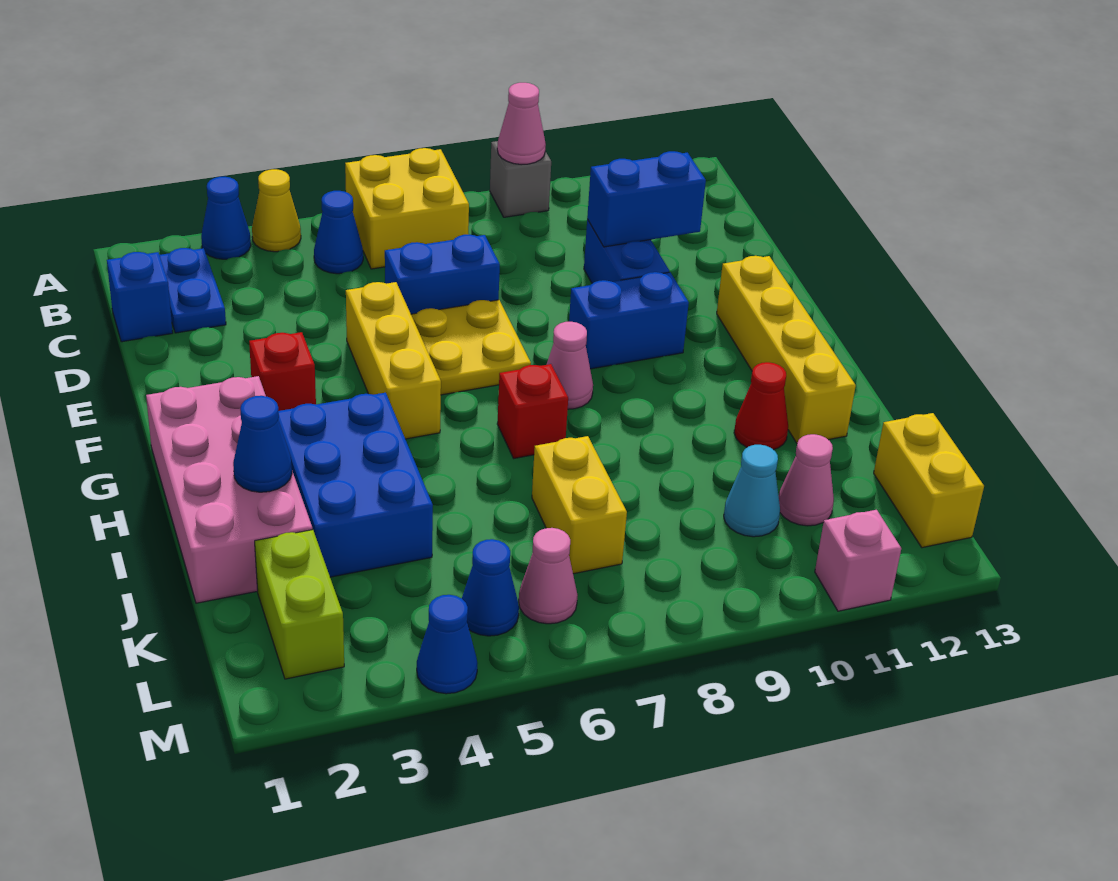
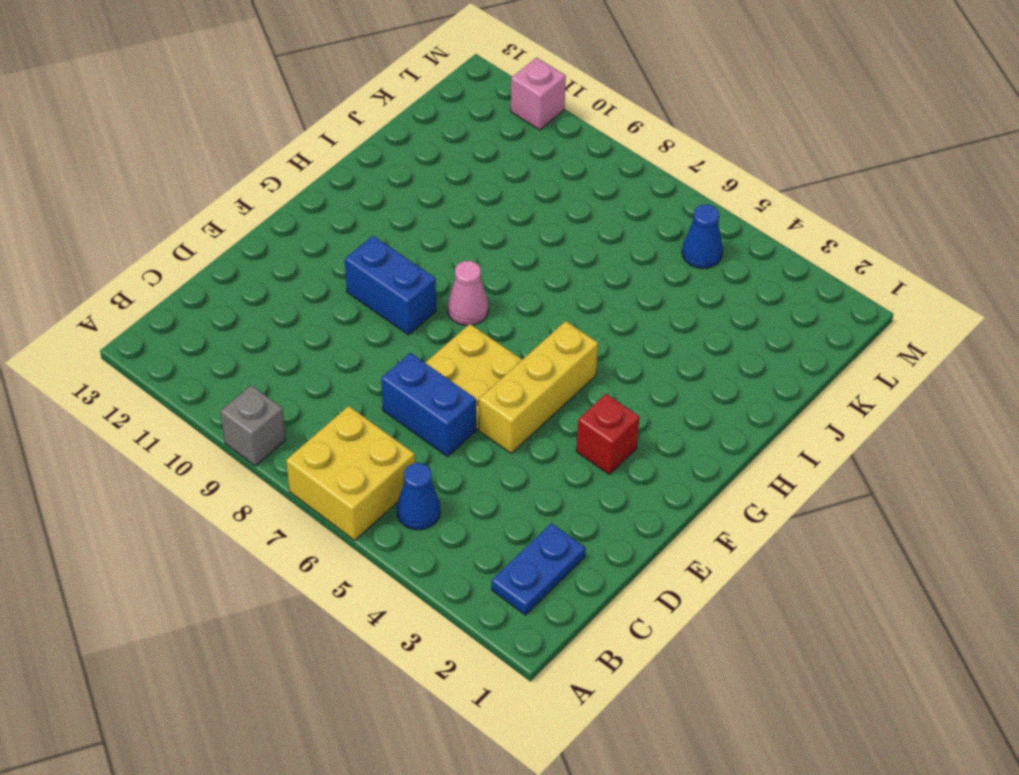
none -> blue 1x1 cone [201,177,251,259]
none -> yellow 1x1 cone [252,169,301,252]
none -> blue 1x1 brick [107,252,173,342]
none -> blue 1x2 brick [584,219,669,283]

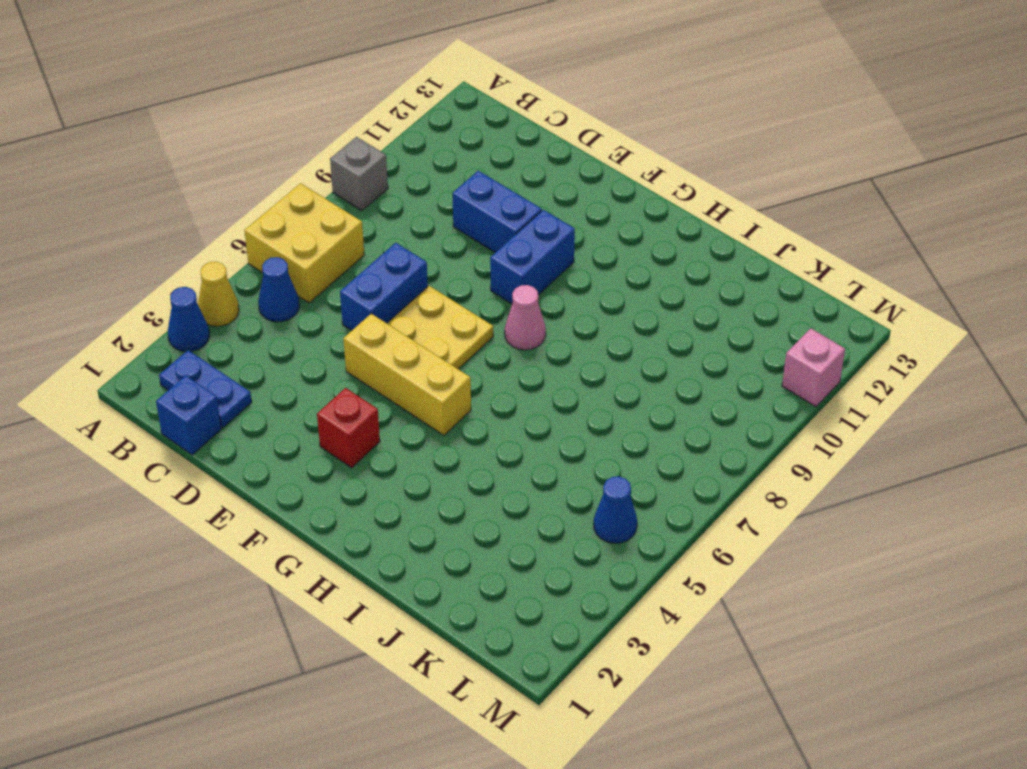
none -> yellow 1x4 brick [717,256,856,443]
none -> pink 2x4 brick [146,376,313,603]
none -> blue 2x3 brick [278,393,433,577]
none -> red 1x1 brick [497,364,568,458]

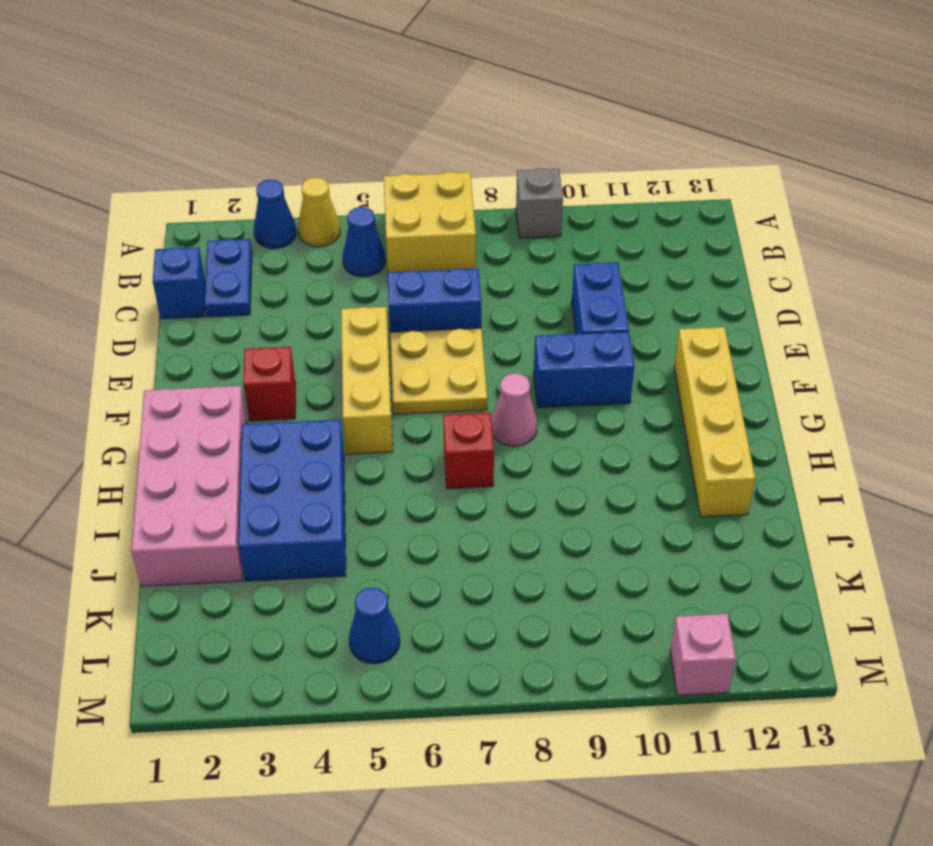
none -> red 1x1 cone [734,362,788,450]
none -> yellow 1x2 brick [532,436,627,574]
none -> lime 1x2 brick [255,530,344,679]
none -> cyan 1x1 cone [724,445,780,537]

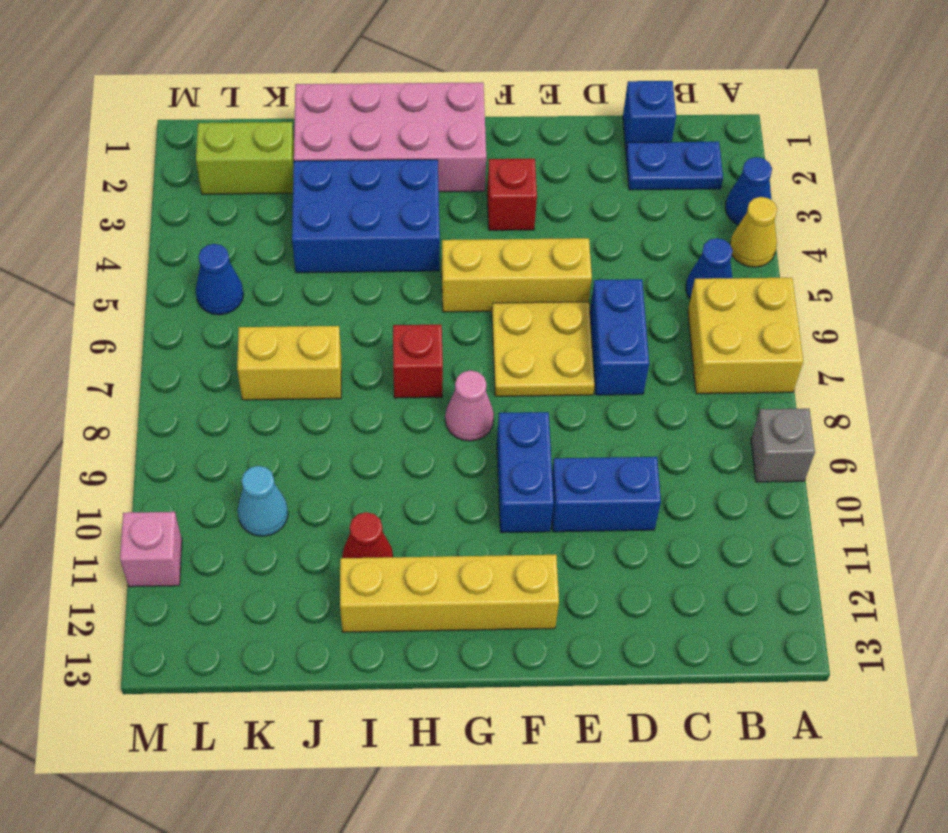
none -> pink 1x1 cone [779,434,834,526]
none -> yellow 1x2 brick [874,413,984,548]
none -> pink 1x1 cone [519,528,578,624]
none -> blue 1x1 cone [417,595,477,694]

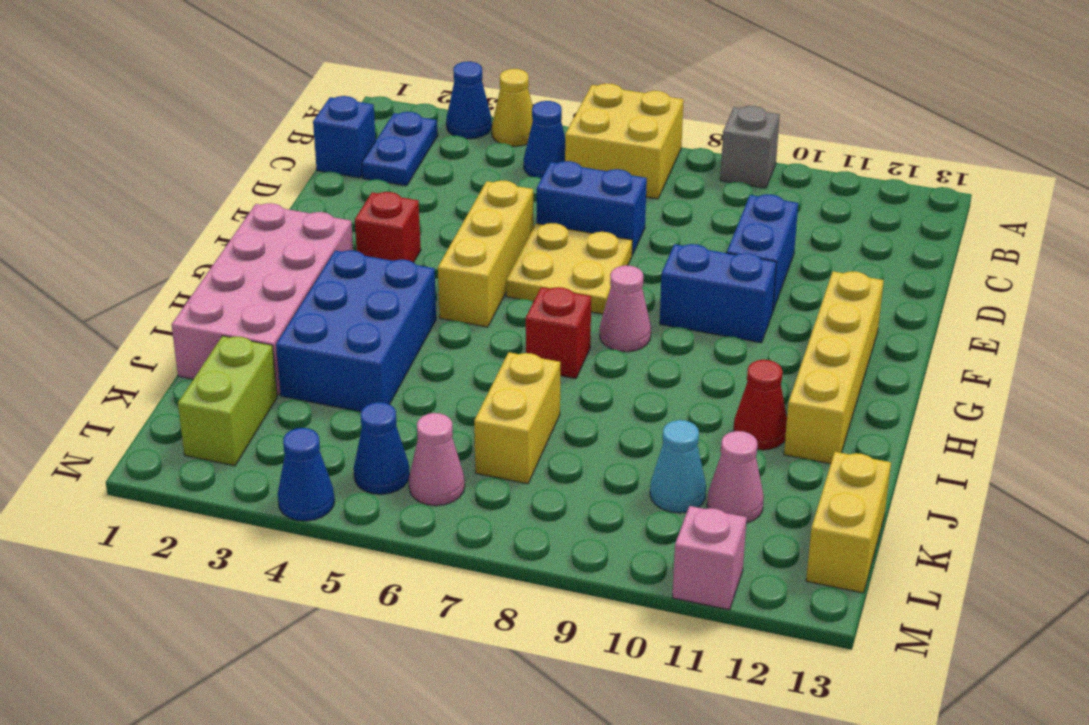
none -> pink 1x1 cone [497,83,546,165]
none -> blue 1x2 brick [587,151,706,247]
none -> blue 1x1 cone [233,396,292,492]

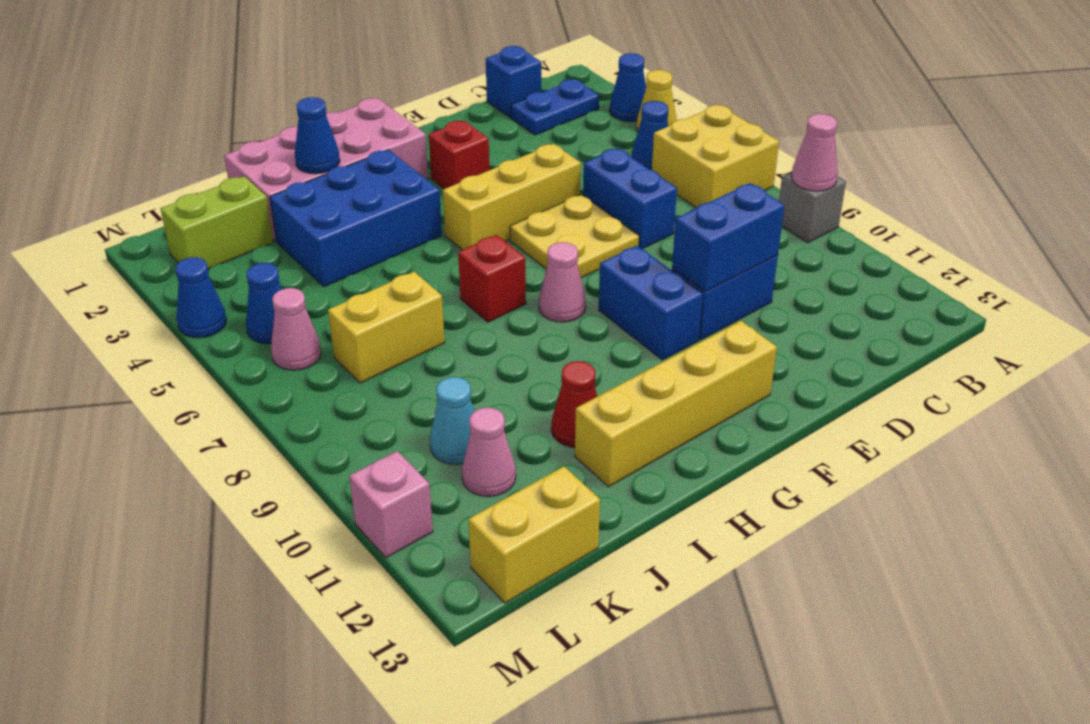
blue 1x2 brick [672,183,785,292] -> blue 1x2 brick turned to [587,151,706,247]

